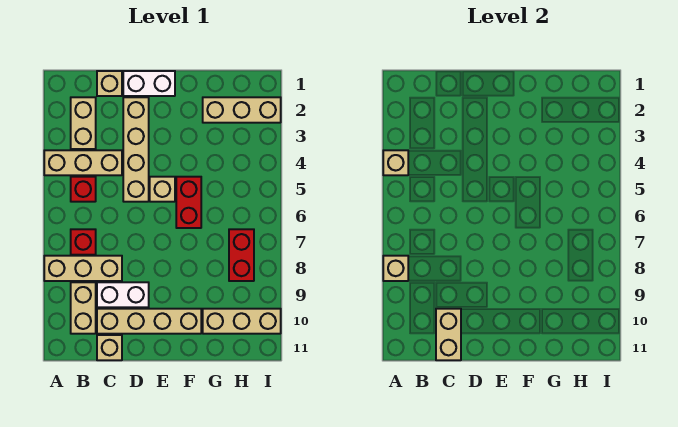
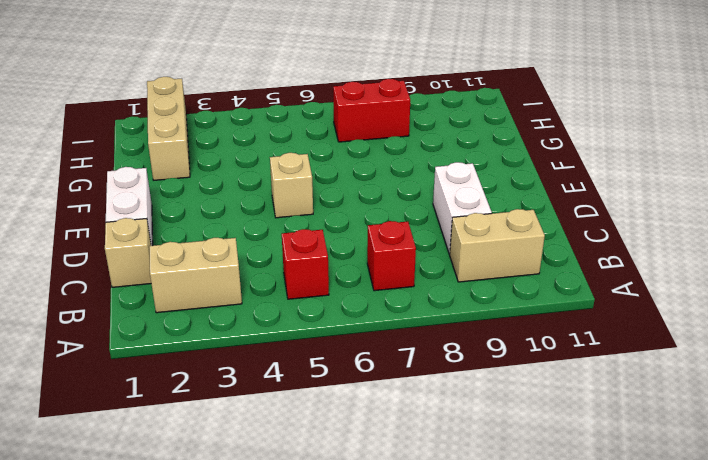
none -> tan 1x3 brick [44,150,122,175]
none -> tan 1x3 brick [44,256,122,281]
none -> tan 1x4 brick [97,309,201,334]

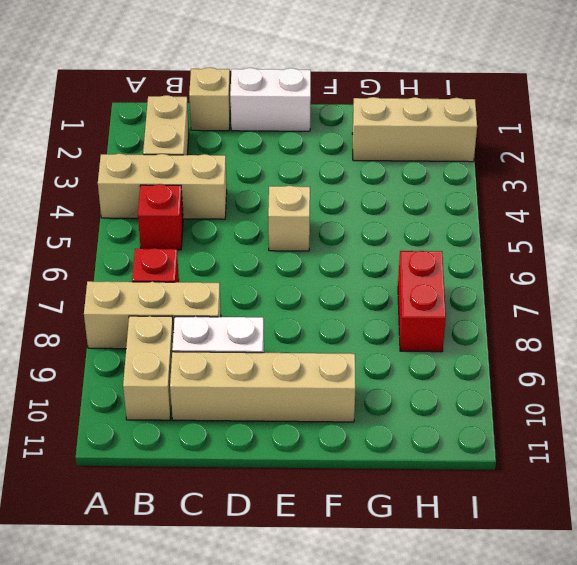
none -> tan 1x1 brick [97,335,122,360]
none -> tan 1x4 brick [123,97,149,202]
none -> red 1x2 brick [176,177,201,228]

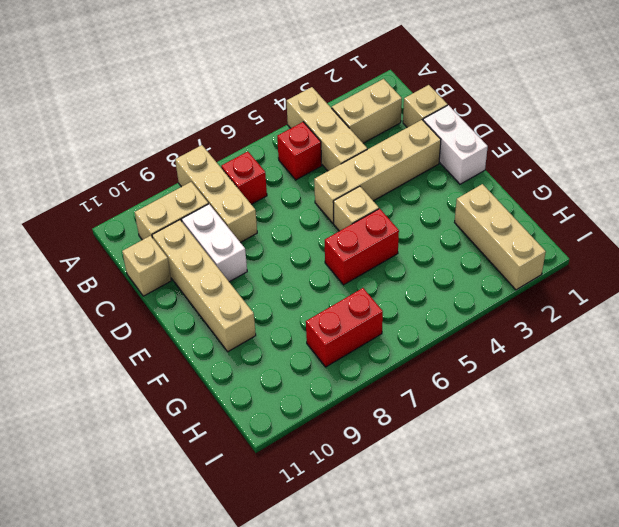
none -> tan 1x3 brick [203,309,281,334]
none -> tan 1x1 brick [383,150,408,175]
none -> tan 1x1 brick [383,256,408,281]

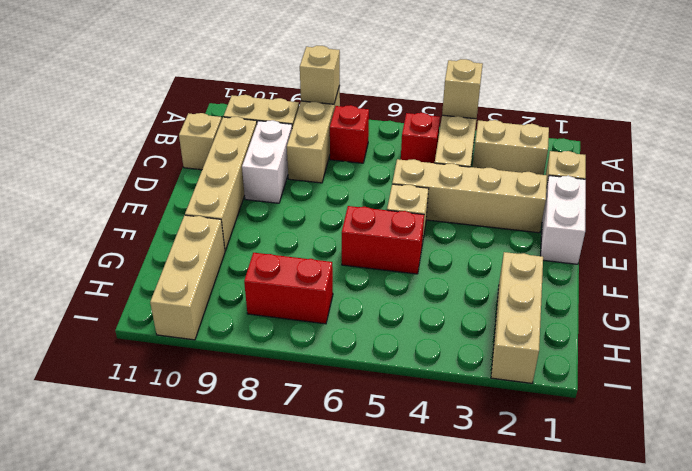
none -> tan 1x2 brick [436,309,461,360]

